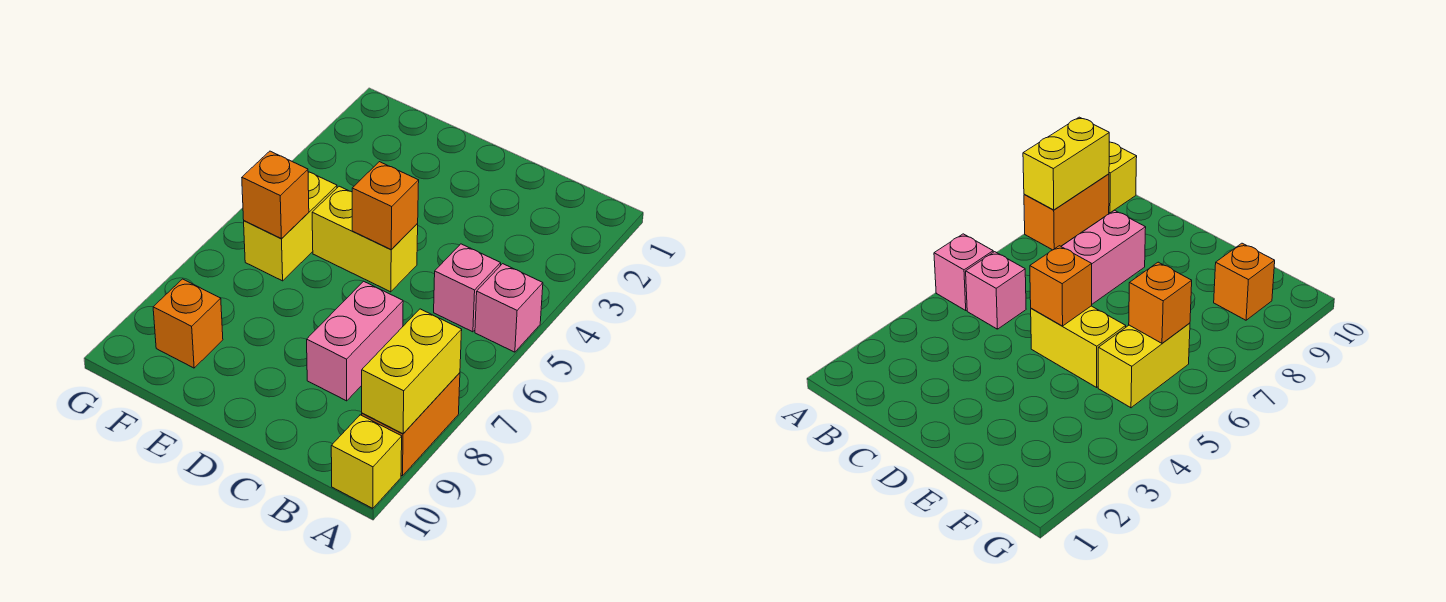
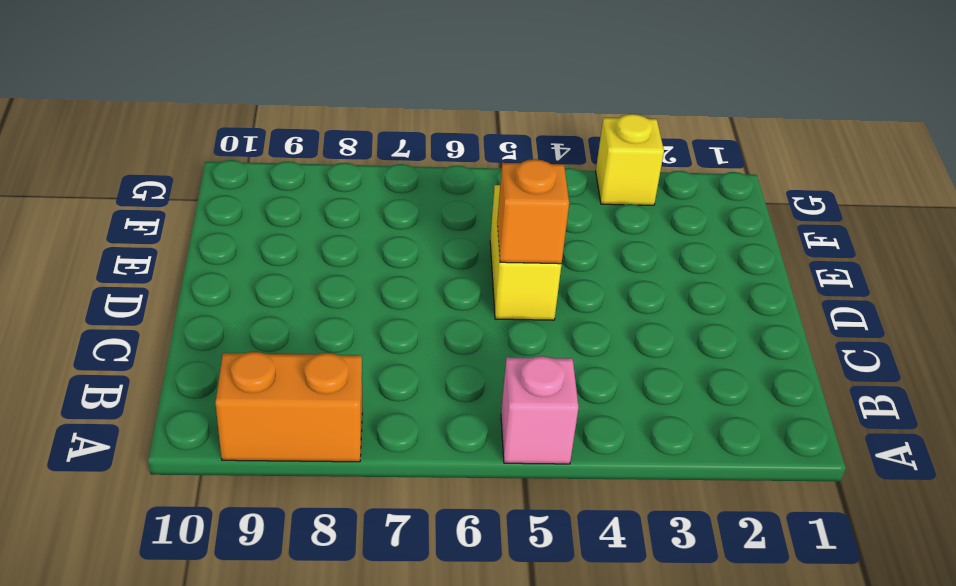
yellow 1x1 brick [596,114,664,205] -> yellow 1x1 brick moved to [331,415,402,508]
none -> pink 1x1 brick [434,244,501,332]
none -> pink 1x2 brick [307,281,403,401]

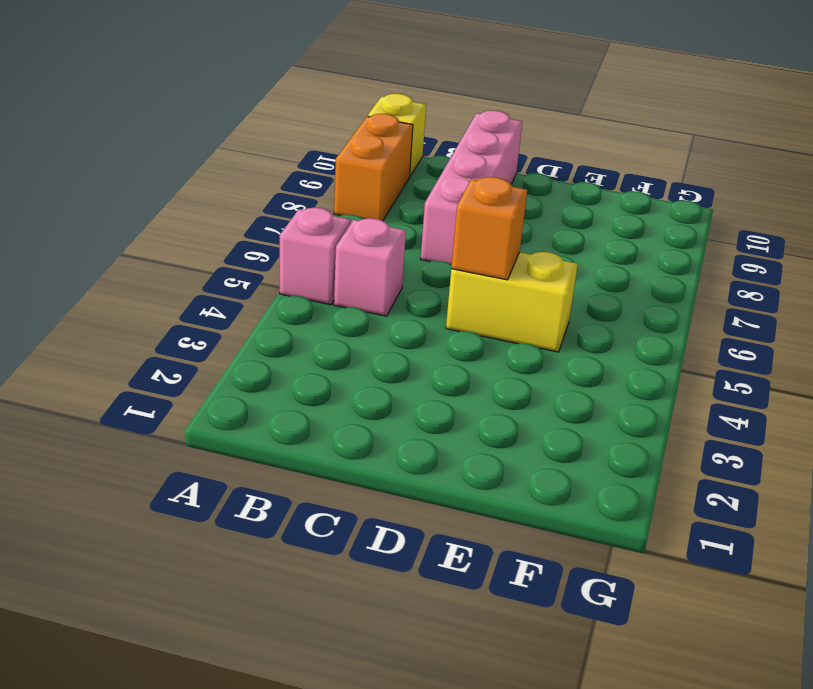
pink 1x4 brick [421,111,522,265] -> pink 1x2 brick [307,281,403,401]
none -> yellow 1x2 brick [244,172,337,281]
none -> orange 1x1 brick [153,279,223,368]

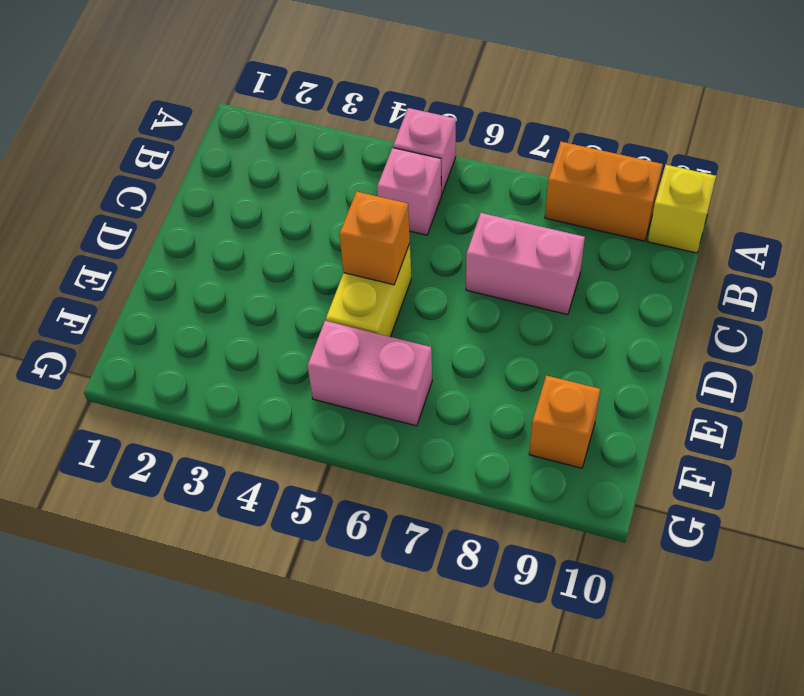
pink 1x2 brick [308,321,432,426] -> yellow 1x2 brick [244,172,337,281]
none -> yellow 1x2 brick [362,309,462,434]
none -> orange 1x1 brick [242,151,309,239]

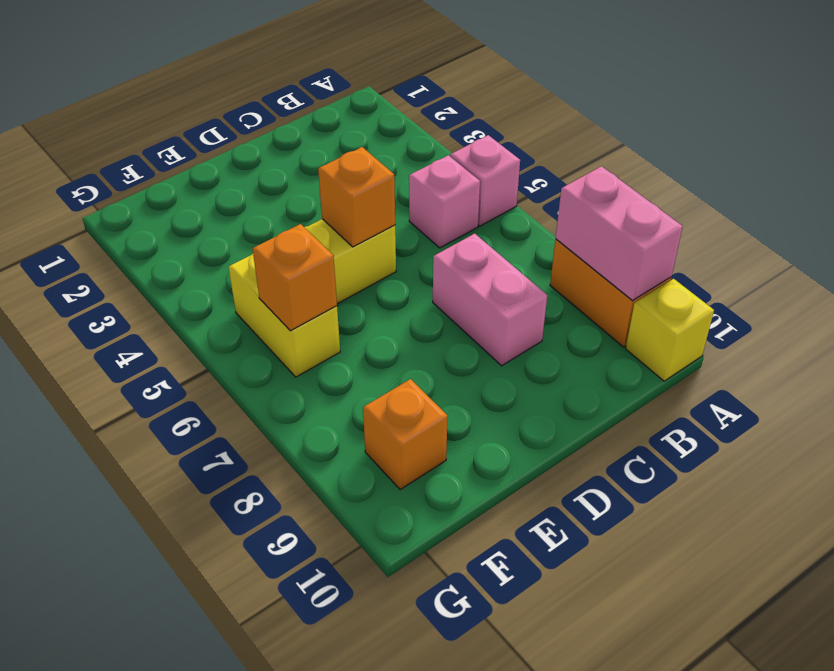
pink 1x2 brick [556,166,683,300] -> yellow 1x2 brick [362,309,462,434]

